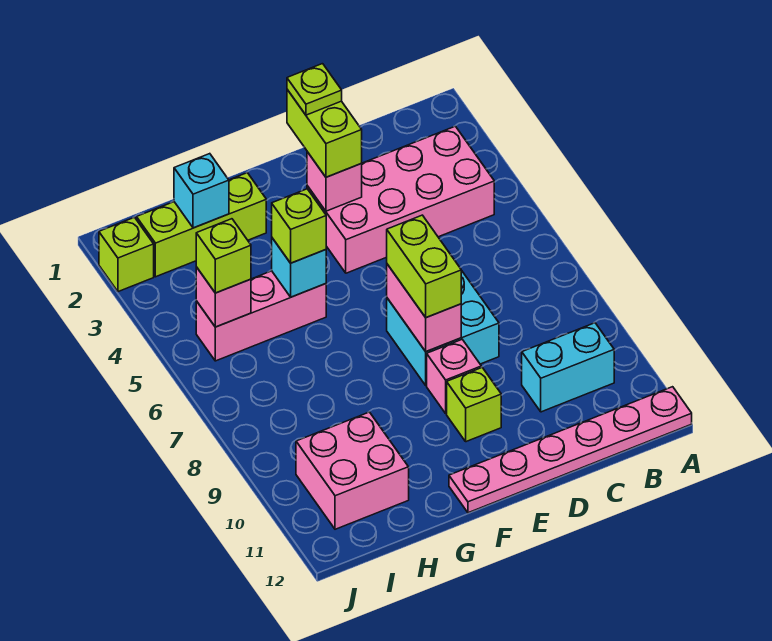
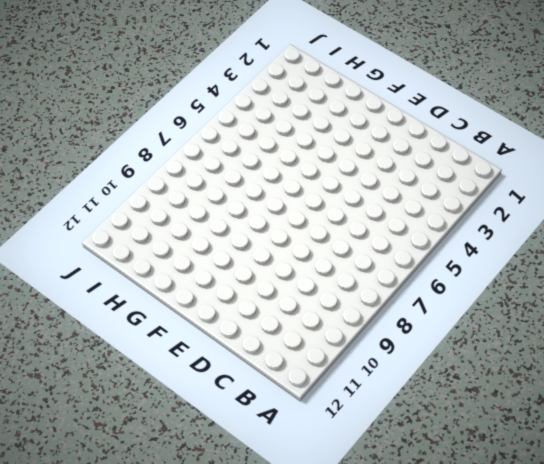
none -> pink 1x6 plate [449,387,692,513]
none -> pink 2x4 brick [307,126,494,273]
none -> cyan 1x2 brick [522,323,614,412]

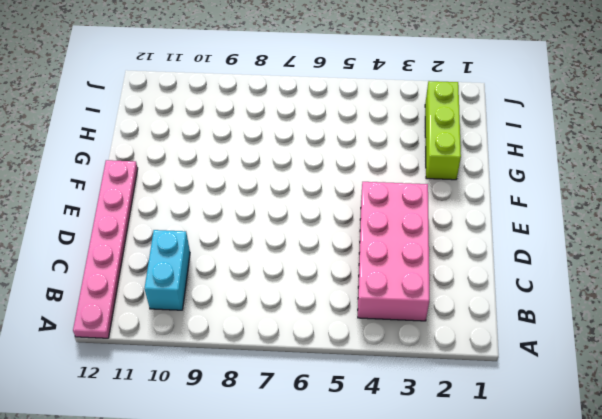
none -> cyan 2x2 brick [387,270,499,385]
none -> pink 1x1 brick [427,340,481,413]
none -> lime 1x1 brick [447,368,501,442]

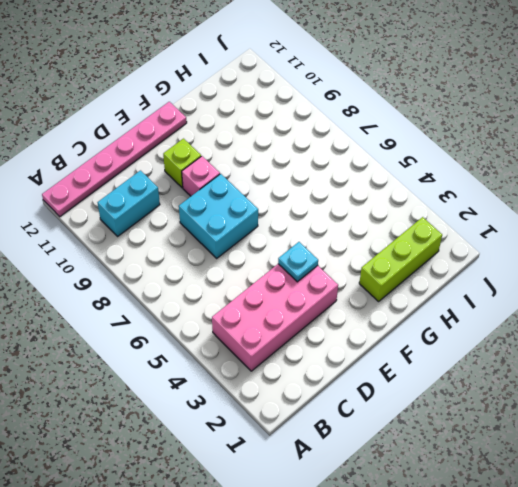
cyan 1x1 plate [278,242,318,282] -> none
none -> pink 1x3 brick [196,271,326,361]
none -> pink 2x2 brick [296,412,409,529]
none -> lime 1x1 brick [99,217,154,292]

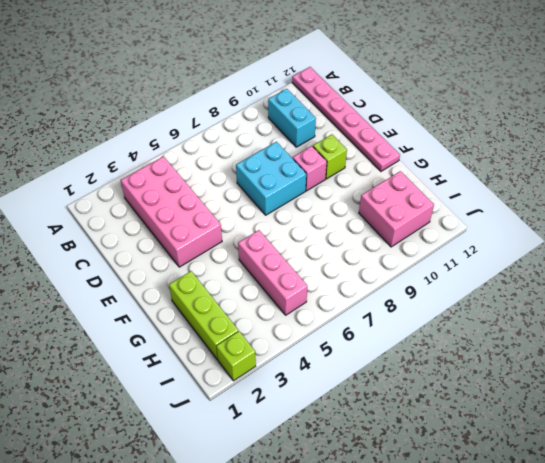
none -> pink 1x1 brick [307,152,362,211]
none -> pink 1x2 brick [387,264,461,352]
none -> cyan 1x1 brick [272,238,326,297]

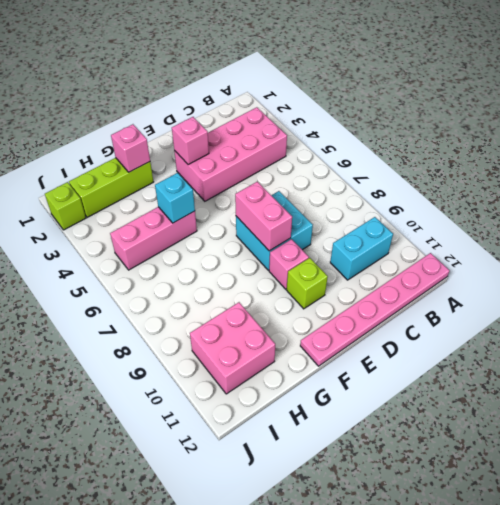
pink 1x1 brick [111,124,150,172] -> pink 1x1 brick moved to [196,267,251,327]
none -> cyan 1x1 brick [174,154,229,228]
none -> lime 1x2 brick [287,90,362,177]
none -> lime 1x2 brick [387,215,461,318]

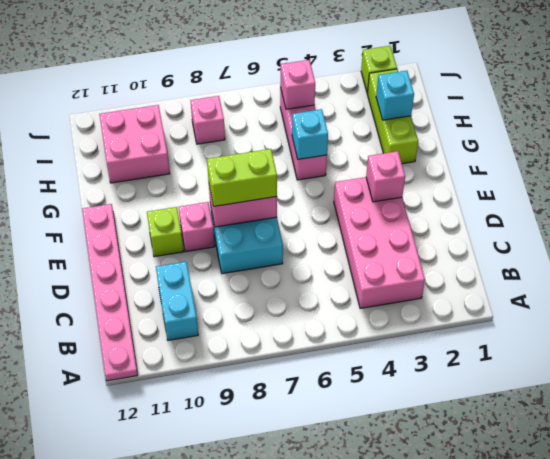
pink 1x1 brick [190,96,225,144] -> none
none -> lime 1x2 brick [287,90,362,177]
none -> lime 1x1 brick [272,189,326,263]
none -> lime 1x1 brick [196,219,251,293]

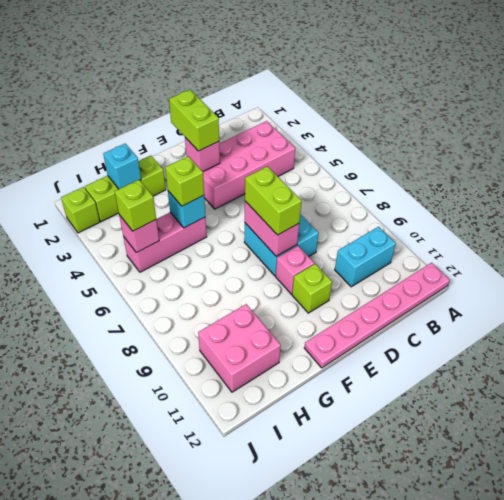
none -> lime 1x1 plate [287,64,342,115]

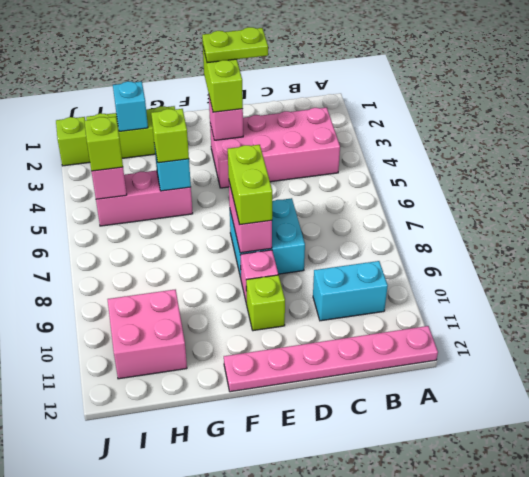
lime 1x2 plate [202,27,268,63] -> lime 1x1 plate [287,64,342,115]

